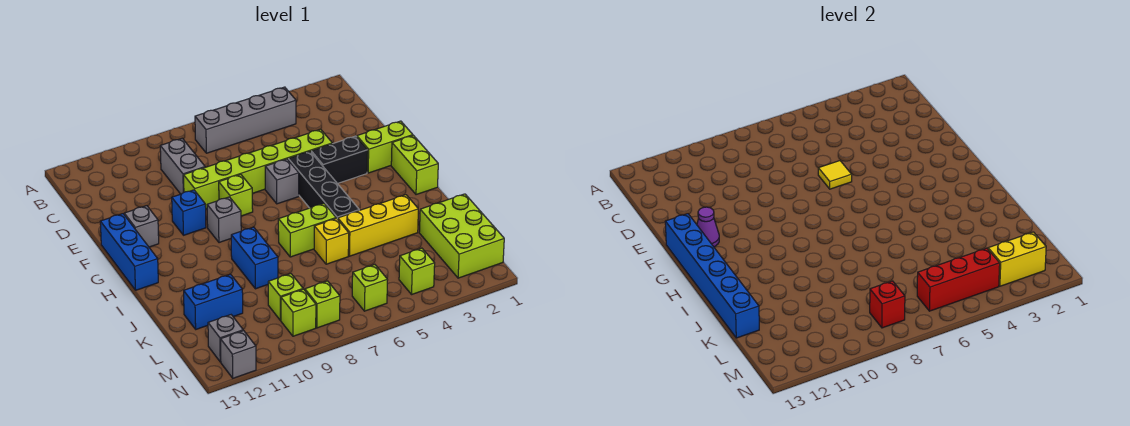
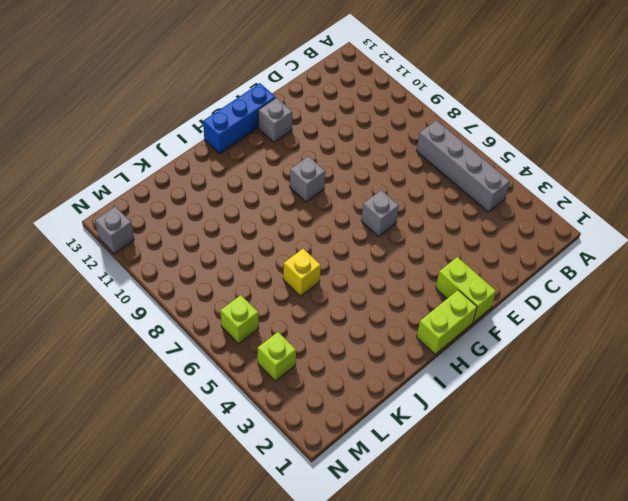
none -> grey 1x2 brick [160,138,205,194]
none -> lime 1x6 brick [184,129,332,209]
none -> black 1x2 brick [311,136,368,184]
none -> black 1x4 brick [288,151,359,219]

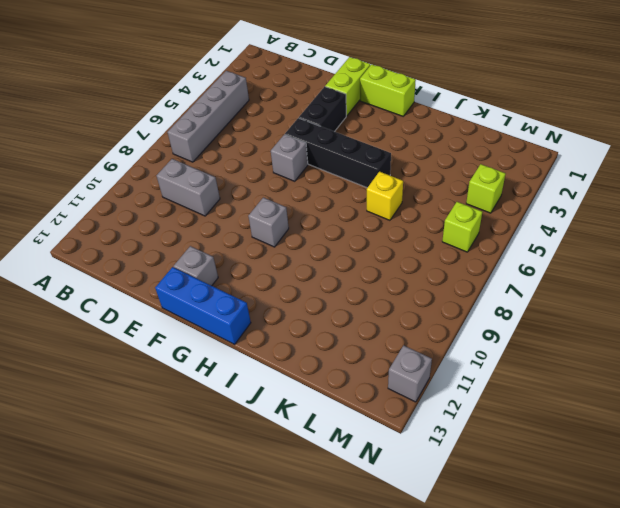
none -> lime 1x6 brick [184,129,332,209]
none -> lime 1x1 brick [219,174,253,216]
none -> blue 1x1 brick [172,190,206,235]
none -> lime 1x2 brick [278,203,336,257]

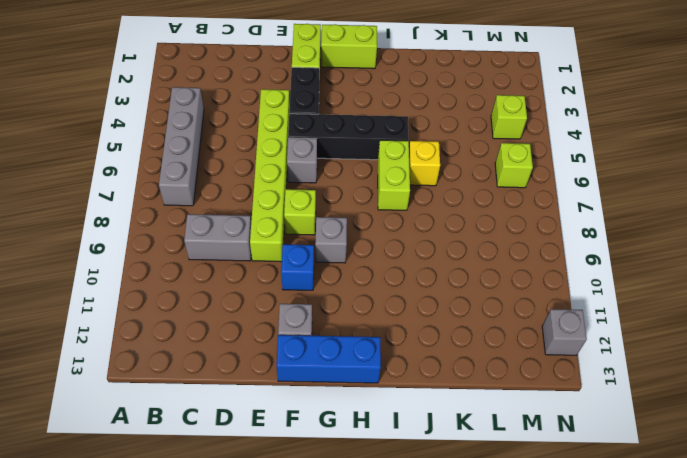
none -> blue 1x2 brick [231,227,278,289]
none -> yellow 1x3 brick [338,195,418,256]
none -> lime 2x3 brick [419,194,504,278]
none -> blue 1x2 brick [184,274,243,329]

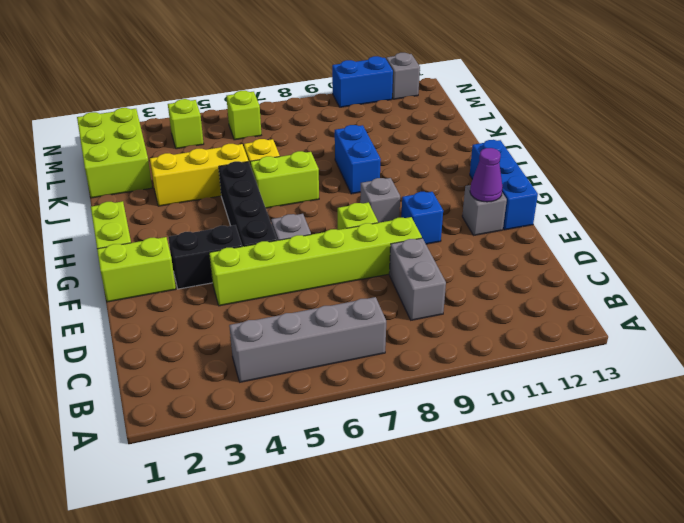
blue 1x2 brick [332,56,393,107] -> blue 1x2 brick moved to [184,274,243,329]
none -> lime 1x1 brick [268,274,303,320]
none -> lime 1x1 brick [305,281,340,328]
none -> lime 1x1 brick [281,289,316,336]
none -> grey 1x1 brick [208,315,243,362]

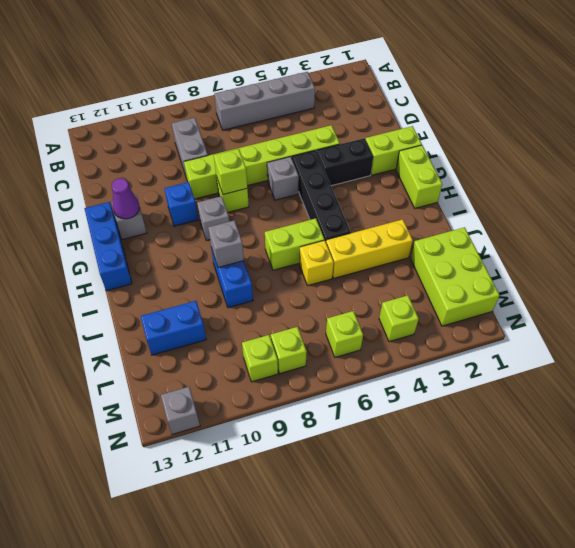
lime 1x1 brick [214,149,247,194] -> lime 1x1 brick moved to [268,274,303,320]
grey 1x1 brick [208,220,244,267] -> grey 1x1 brick moved to [208,315,243,362]
none -> yellow 1x1 tile [818,161,852,189]
none -> blue 1x6 brick [665,214,759,338]
none -> yellow 1x2 brick [988,232,1046,286]
none -> red 1x3 brick [917,248,1000,311]

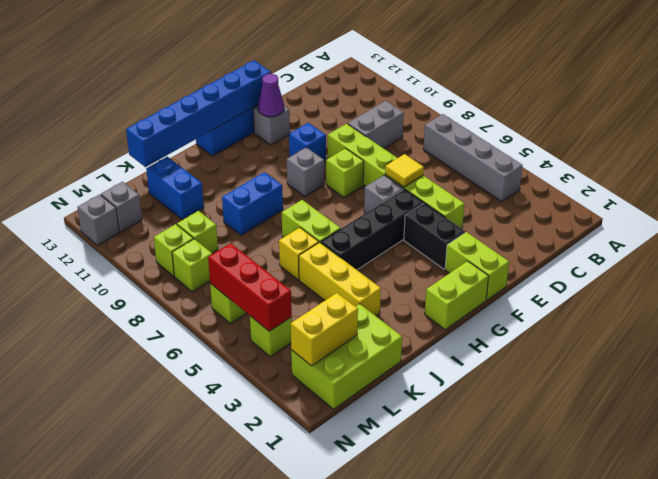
yellow 1x2 brick [291,293,358,366] -> yellow 1x2 brick turned to [988,232,1046,286]
none -> red 1x1 brick [870,281,905,328]

